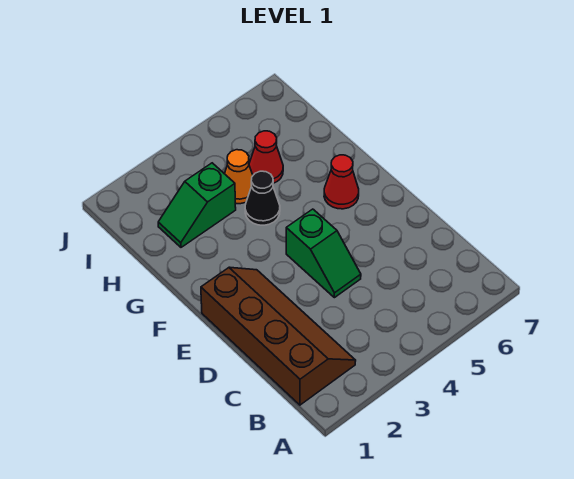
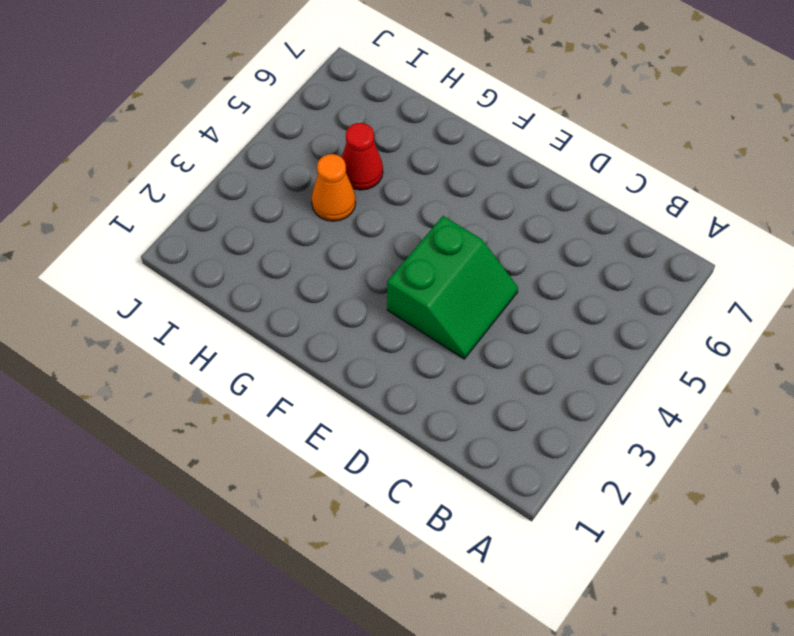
green 2x2 slope [387,216,518,359] -> green 1x2 slope [286,209,361,298]
none -> brown 2x4 slope [201,267,356,405]
none -> red 1x1 cone [324,155,359,209]

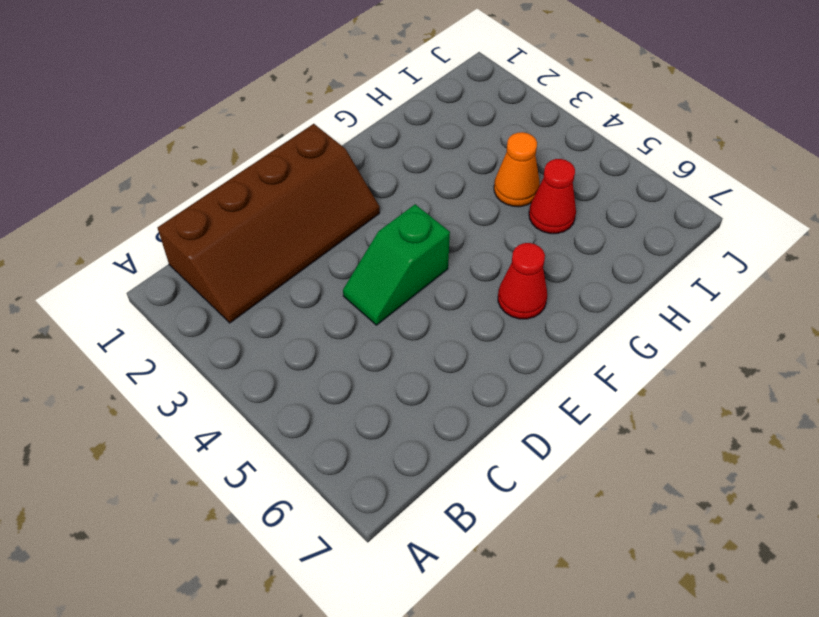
none -> black 1x1 cone [245,171,280,225]
none -> green 1x2 slope [158,163,236,247]

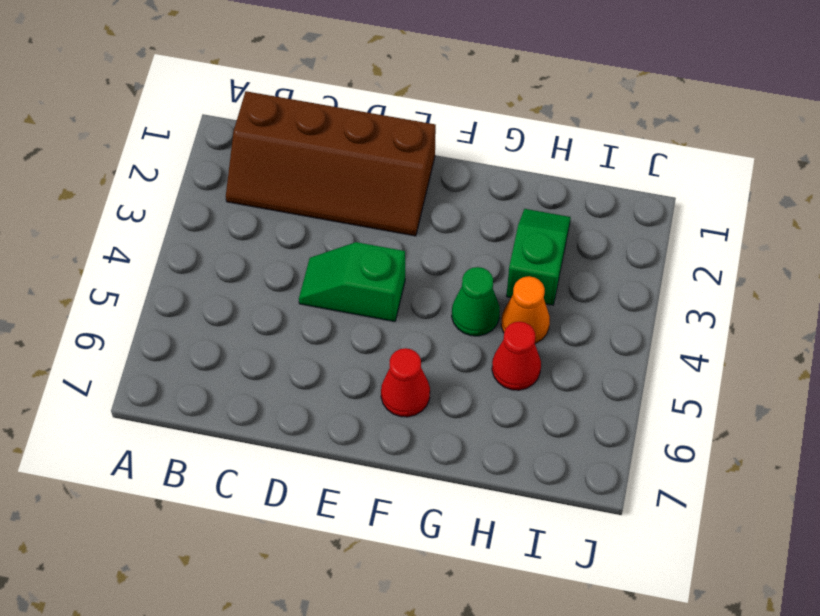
green 1x1 cone [452,267,500,336] -> black 1x1 cone [245,171,280,225]

